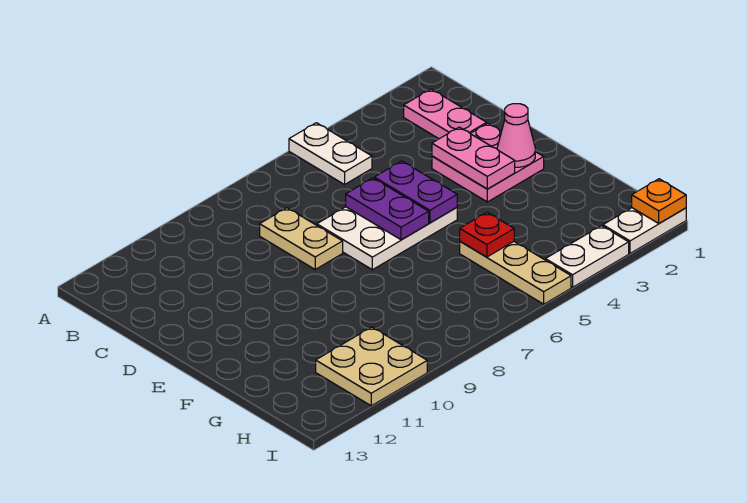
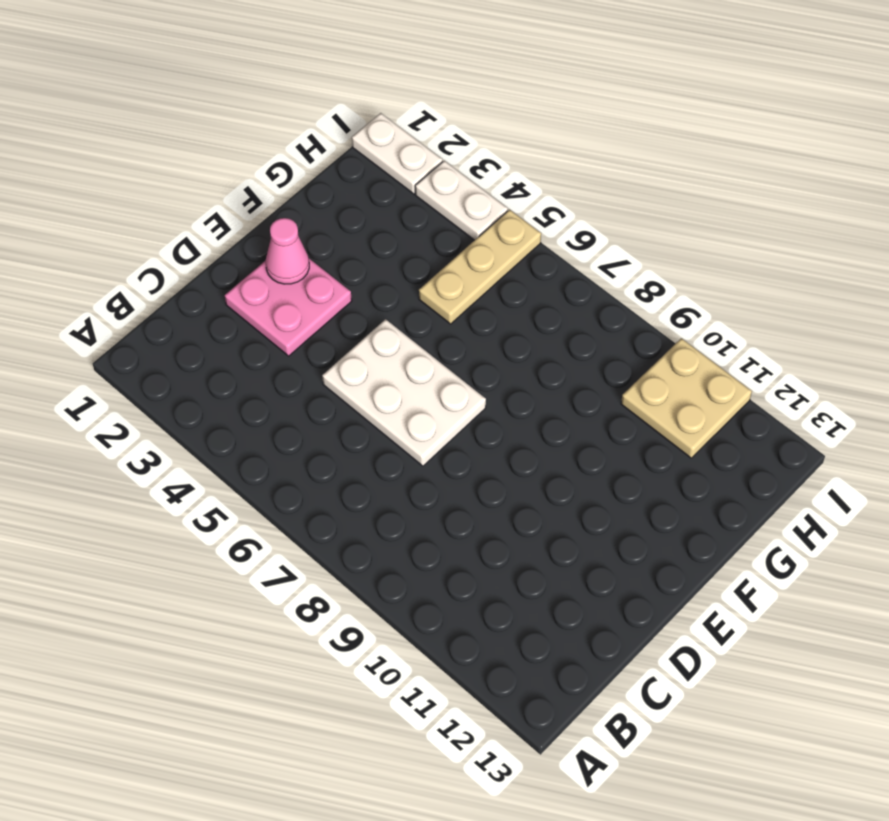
none -> white 1x2 plate [289,123,372,185]
none -> pink 1x2 plate [404,89,487,139]
none -> tan 1x2 plate [260,208,343,269]

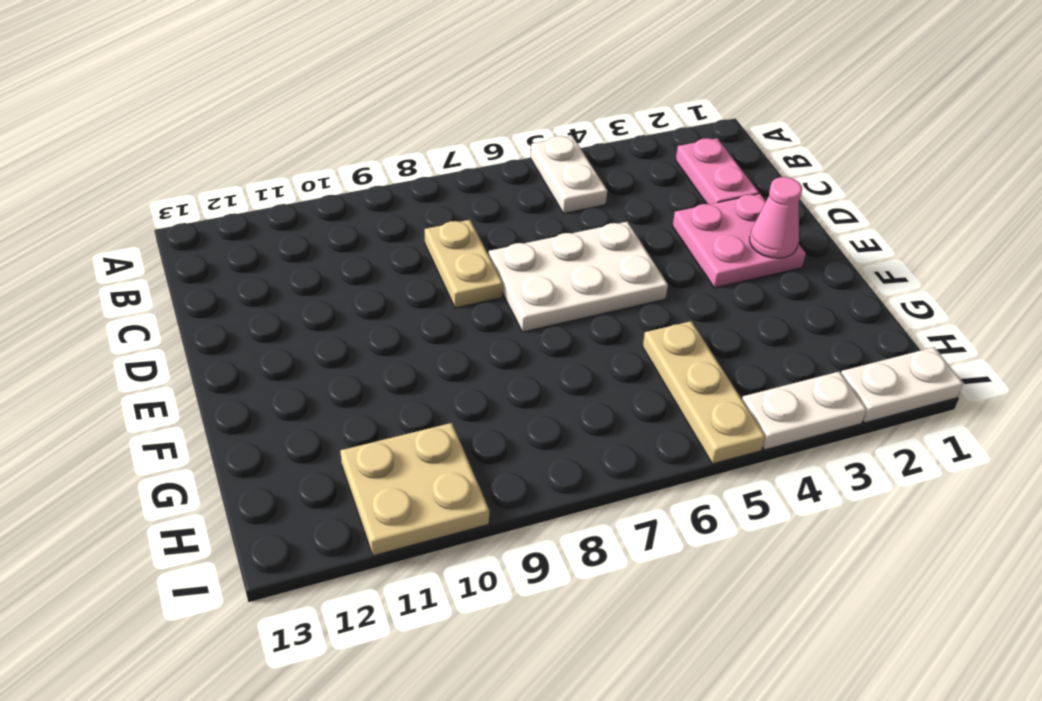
none -> pink 1x2 plate [432,127,515,189]
none -> purple 1x2 plate [374,161,457,223]
none -> purple 1x2 plate [346,178,429,240]

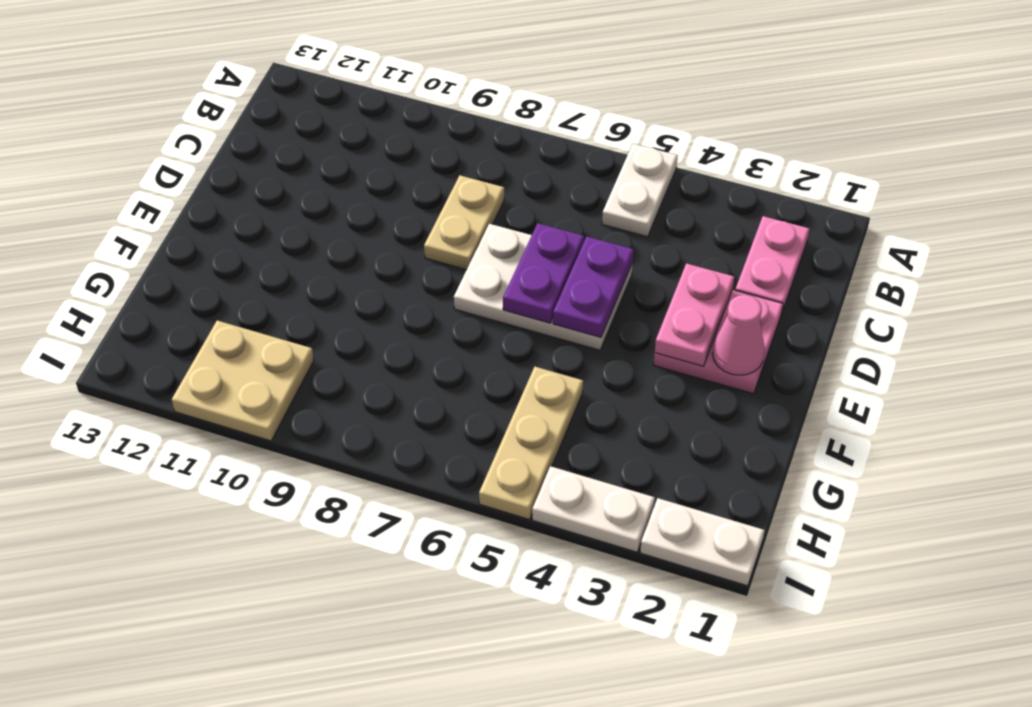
none -> red 1x1 plate [460,212,514,257]
none -> orange 1x1 plate [632,179,686,223]

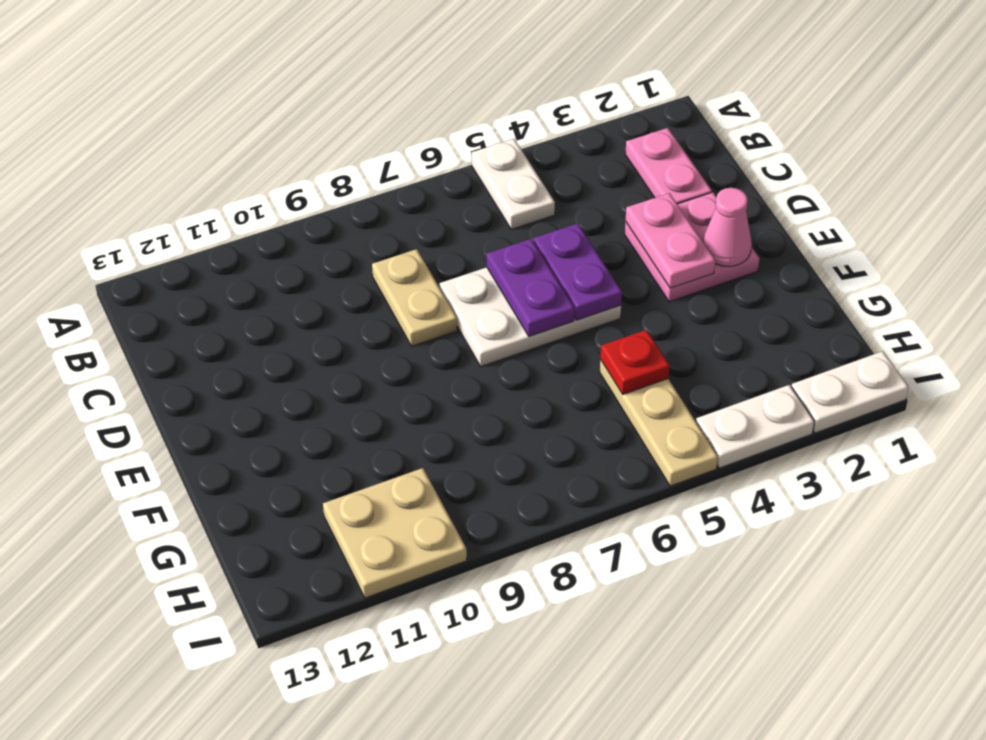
none -> orange 1x1 plate [632,179,686,223]

